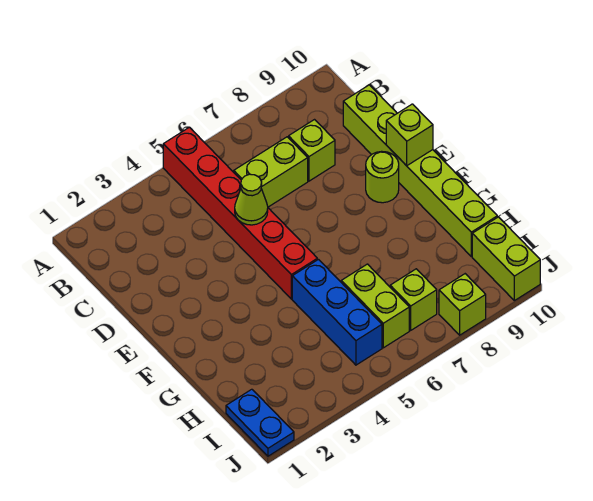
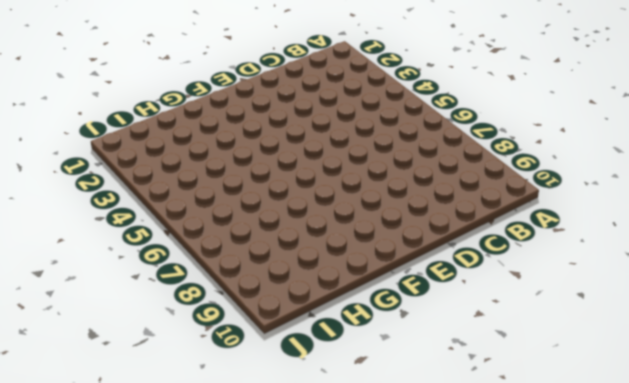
none -> red 1x6 brick [163,127,317,299]
none -> lime 1x2 brick [234,137,308,207]
none -> lime 1x1 brick [289,120,335,181]

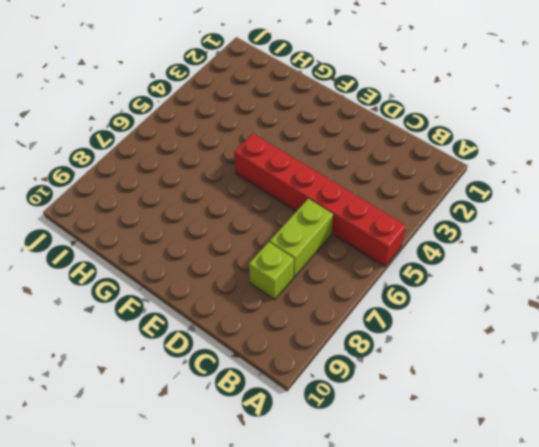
none -> lime 1x6 brick [343,85,497,257]
none -> lime 1x1 round brick [366,151,399,203]
none -> blue 1x3 brick [292,259,382,365]

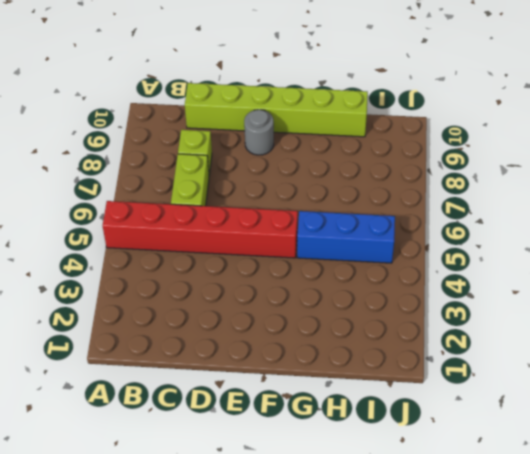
grey 1x1 round brick [244,110,274,155] -> lime 1x1 round brick [366,151,399,203]
none -> lime 1x2 brick [341,264,409,348]
none -> blue 1x2 plate [226,389,294,456]
none -> lime 1x1 brick [390,269,437,330]

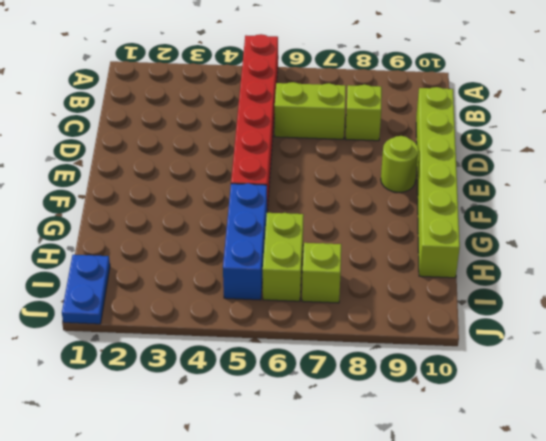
none -> lime 1x2 brick [472,217,540,301]
none -> lime 1x1 brick [439,274,486,335]
none -> lime 1x1 cone [235,174,268,225]

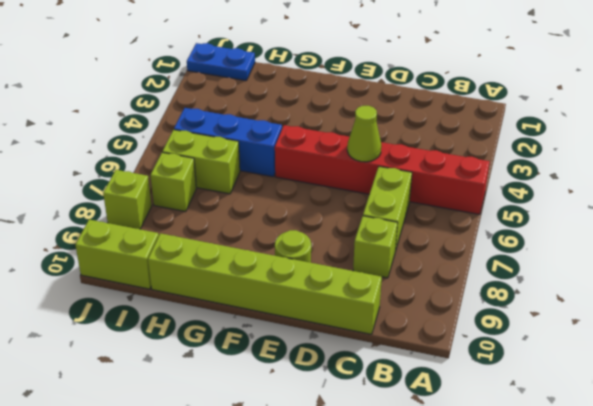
none -> lime 1x1 brick [386,104,433,166]

